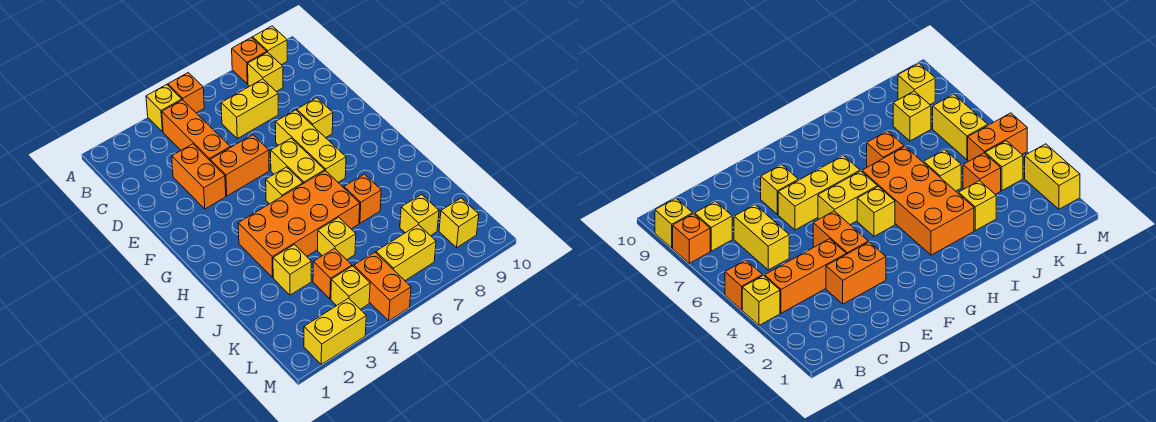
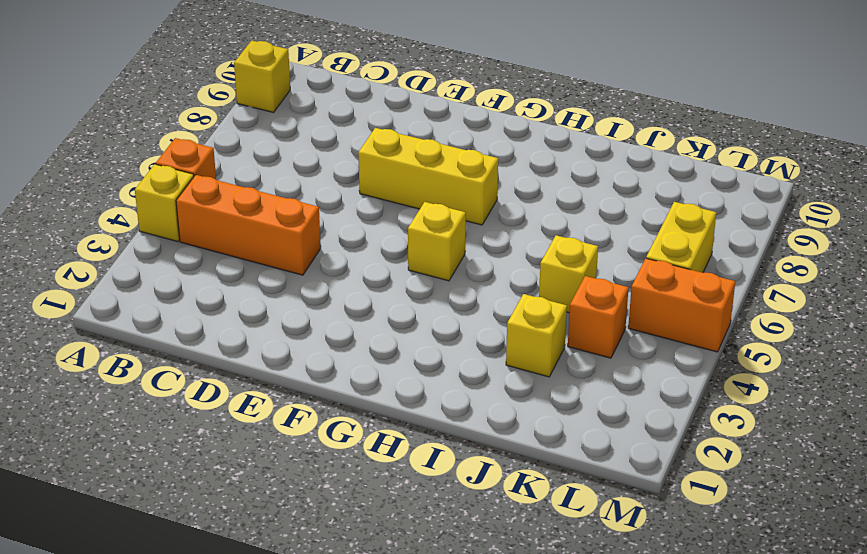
none -> orange 1x1 brick [232,37,267,84]
none -> yellow 1x1 brick [248,52,283,92]
none -> yellow 1x2 brick [221,79,278,139]

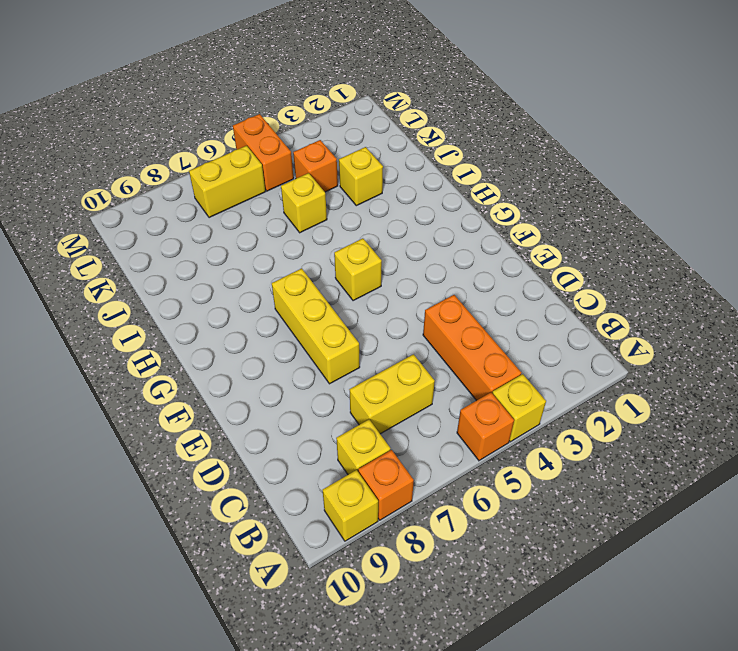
none -> orange 1x2 brick [172,144,226,209]
none -> orange 1x2 brick [210,135,269,196]
none -> yellow 1x1 brick [297,98,333,138]

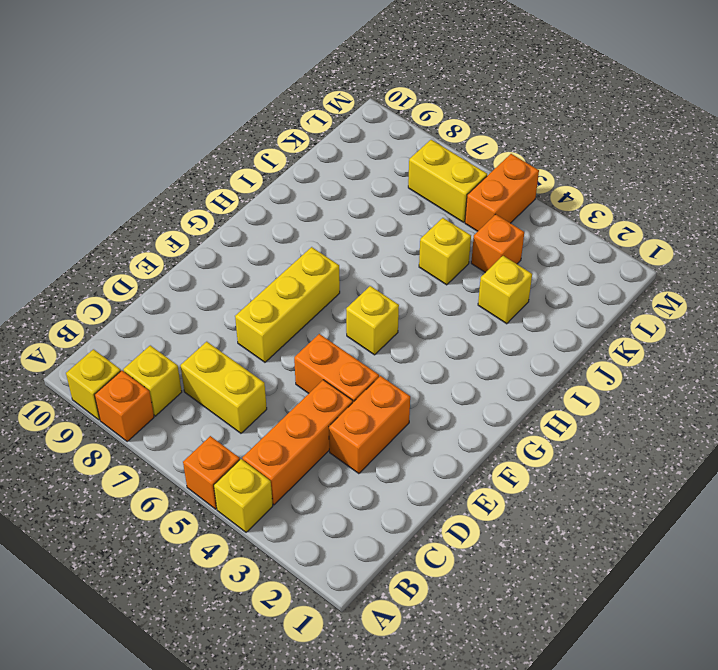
none -> yellow 1x1 brick [297,98,333,138]
none -> yellow 1x2 brick [271,138,325,184]
none -> orange 2x4 brick [238,171,360,277]

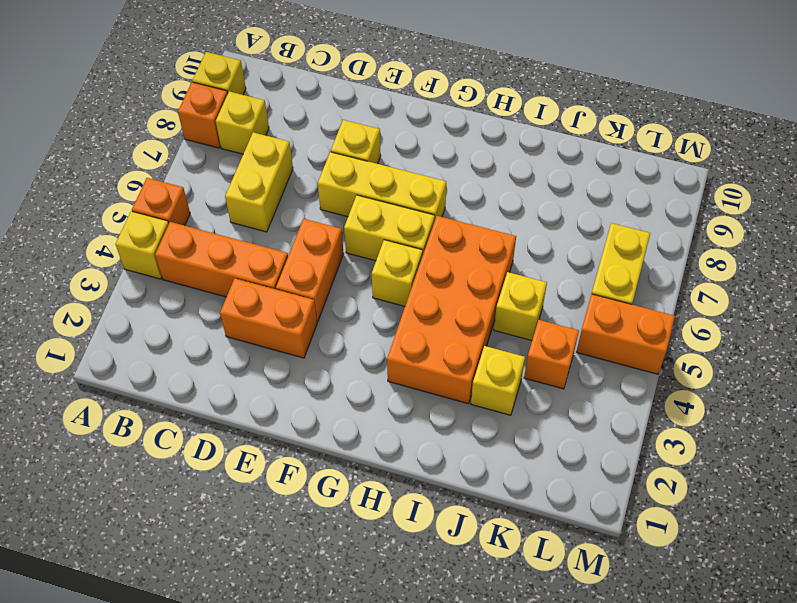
none -> orange 1x1 brick [344,174,381,223]
none -> yellow 1x1 brick [400,194,439,236]
none -> yellow 1x1 brick [331,266,370,309]

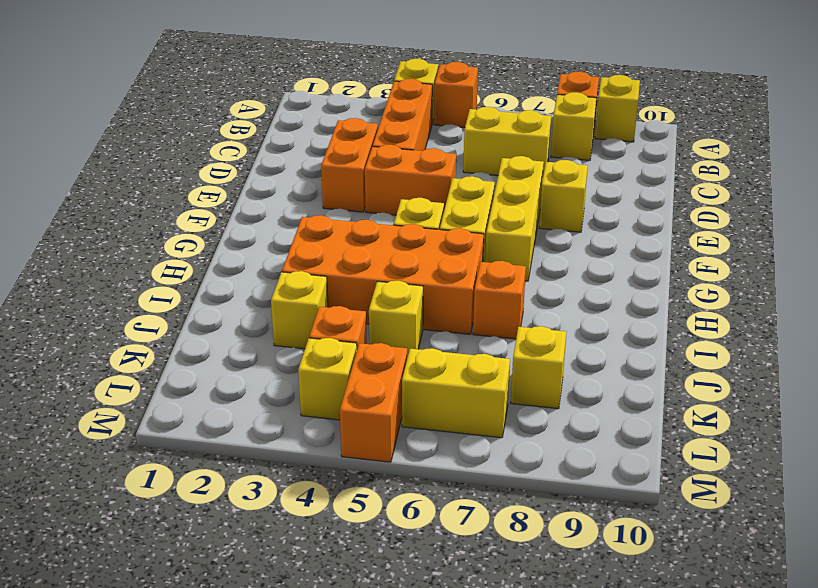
none -> yellow 1x1 brick [439,198,479,248]
none -> yellow 1x2 brick [304,298,366,364]

